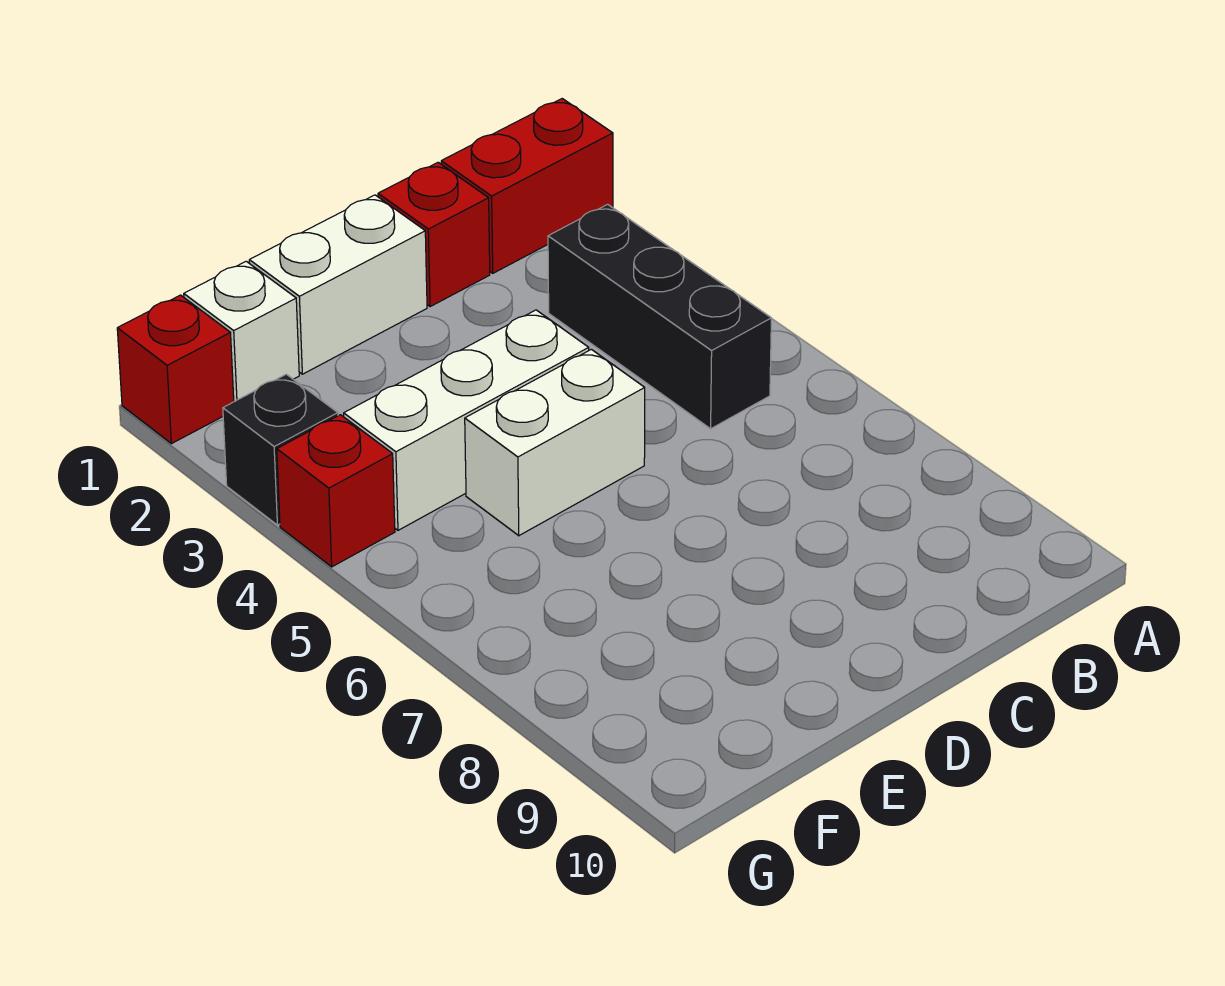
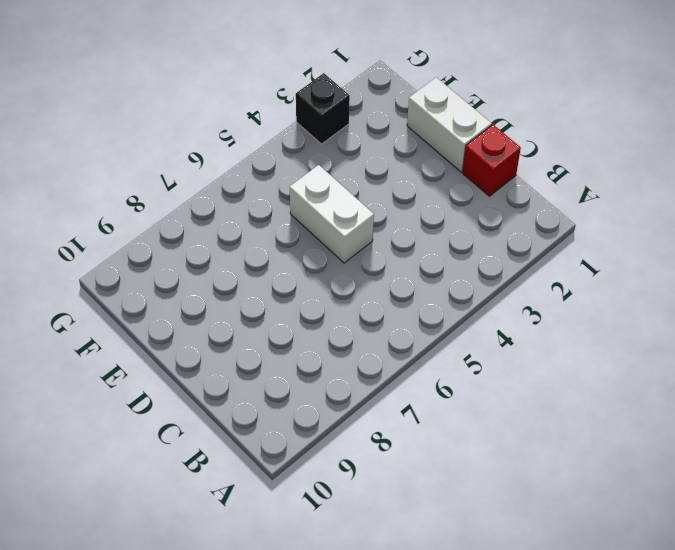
none -> red 1x2 brick [441,99,613,273]
none -> black 1x3 brick [548,204,771,429]

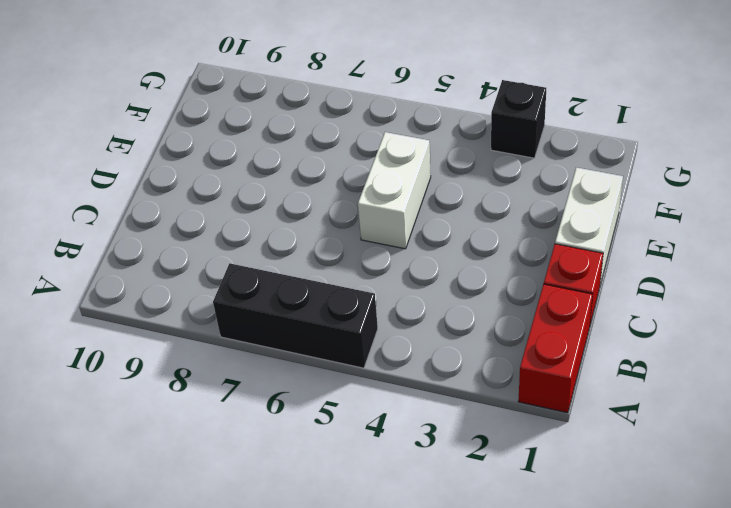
black 1x3 brick [213,263,378,368] -> black 1x3 brick moved to [548,204,771,429]
none -> white 1x3 brick [344,310,589,530]
none -> white 1x1 brick [184,261,299,402]

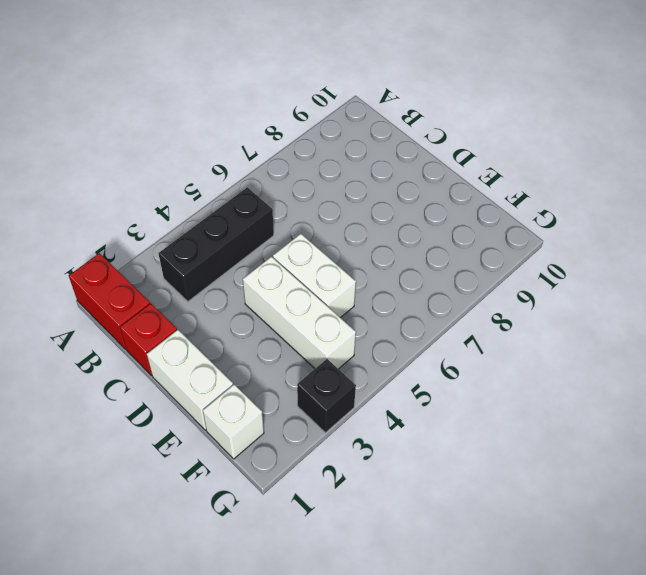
none -> red 1x1 brick [117,295,234,444]
none -> red 1x1 brick [277,415,395,567]

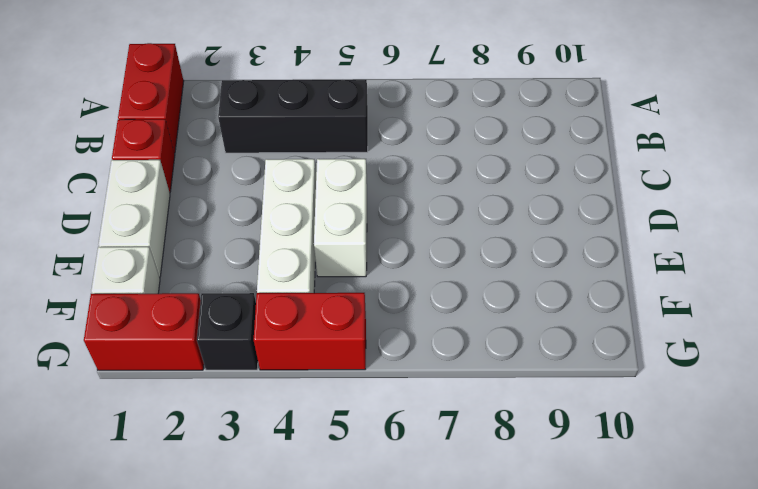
red 1x2 brick [84,293,204,370] -> red 1x1 brick [117,295,234,444]
red 1x2 brick [254,293,366,370] -> red 1x1 brick [277,415,395,567]

